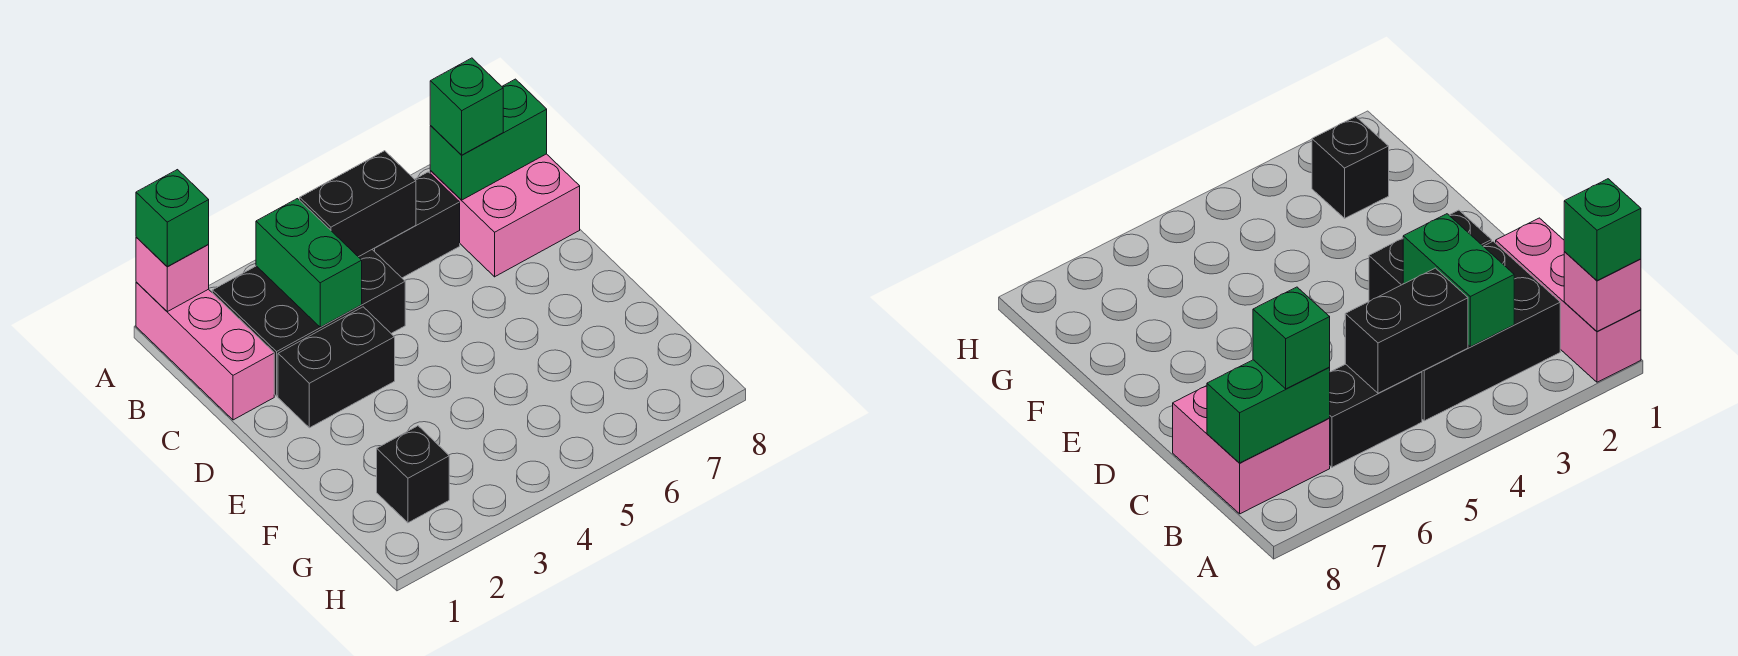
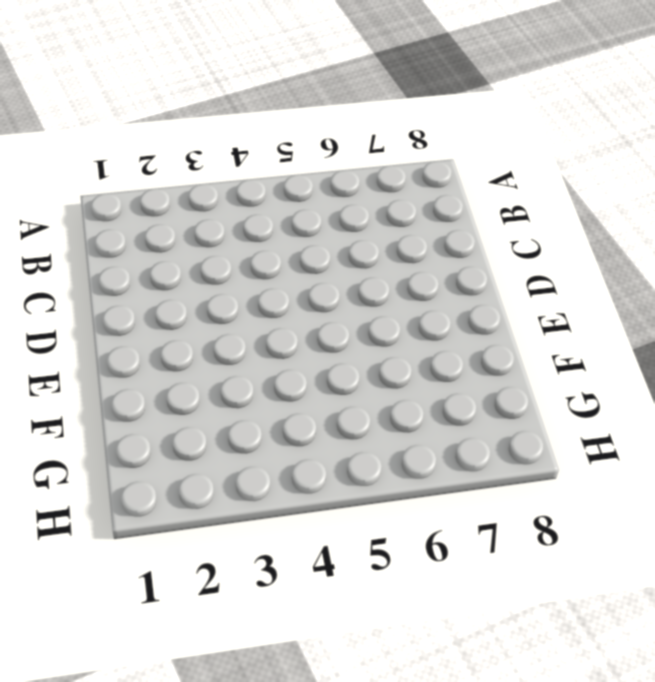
none -> pink 1x3 brick [136,282,274,420]
none -> black 2x3 brick [212,250,405,396]
none -> black 1x2 brick [372,172,460,278]

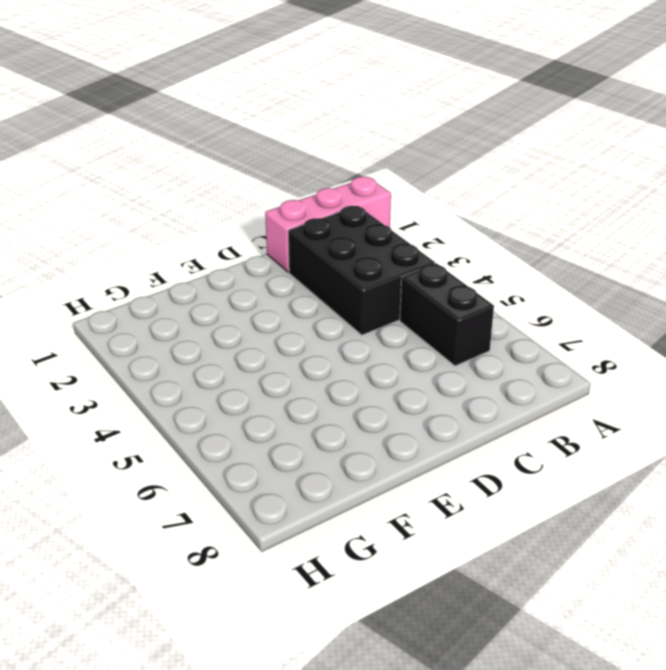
none -> pink 2x2 brick [430,154,580,277]
none -> black 1x2 brick [278,307,395,428]
none -> black 1x1 brick [377,426,449,523]

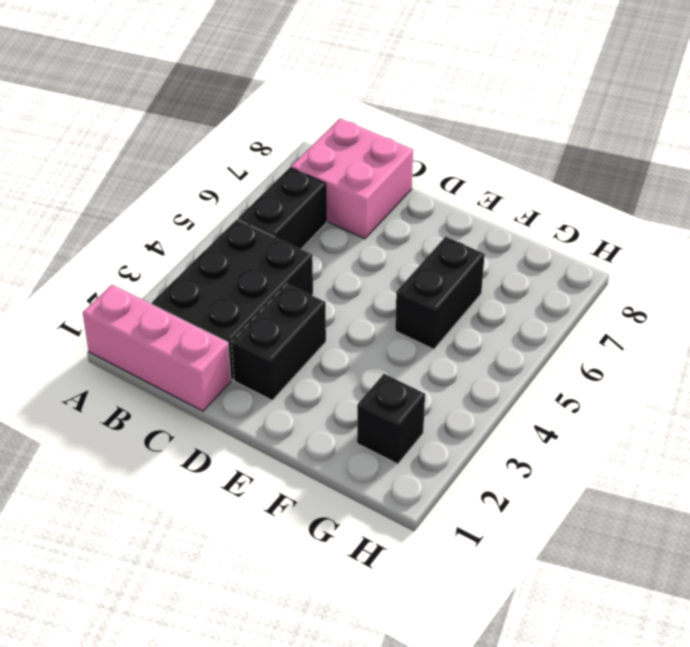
black 1x2 brick [395,237,485,349] -> black 1x2 brick moved to [300,151,416,257]
none -> pink 1x1 brick [136,237,209,312]
none -> green 1x2 brick [256,199,362,327]
none -> green 1x2 brick [430,79,547,200]

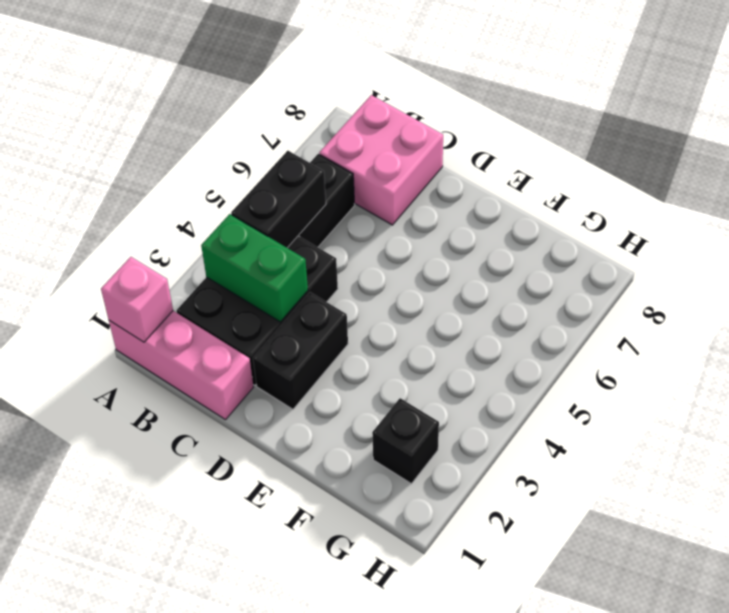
none -> green 1x2 brick [430,79,547,200]
none -> green 1x1 brick [136,170,209,267]
none -> green 1x1 brick [430,58,503,155]

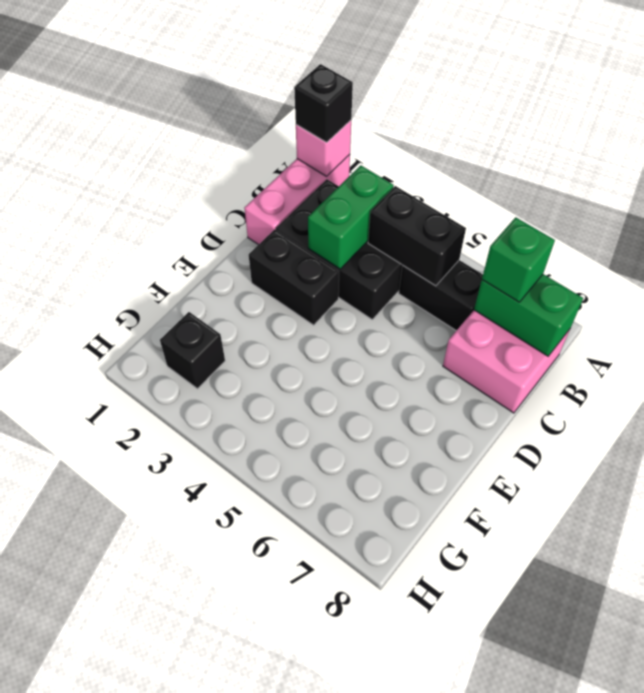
black 1x1 brick [294,64,353,142] -> green 1x1 brick [136,170,209,267]

